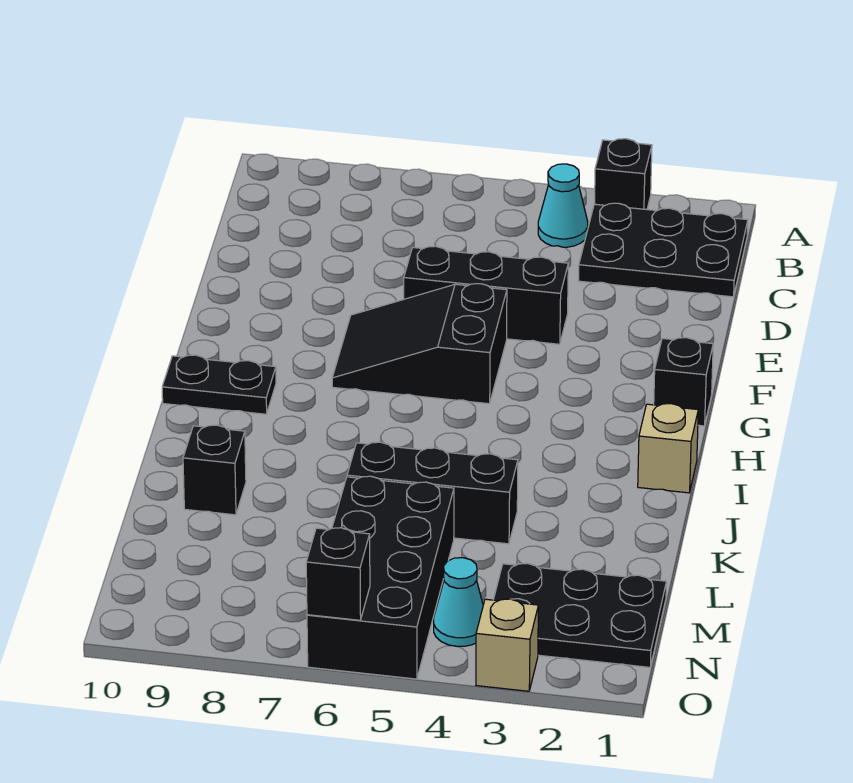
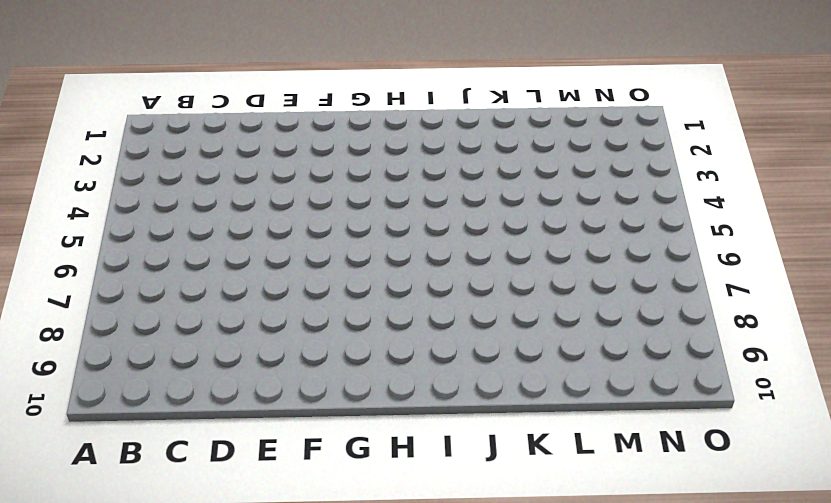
none -> black 1x1 brick [595,139,652,210]
none -> black 2x3 plate [579,203,748,297]
none -> cyan 1x1 cone [538,164,588,247]

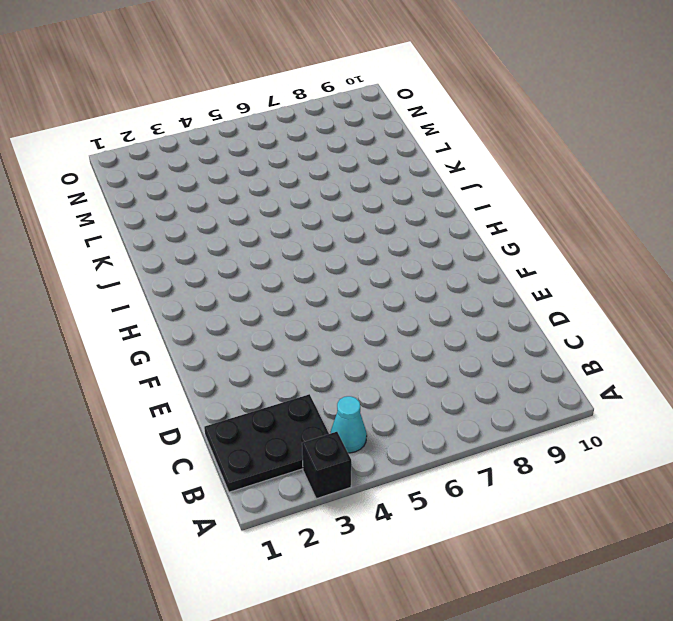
none -> black 1x3 brick [404,246,568,344]
none -> black 2x3 slope [332,284,507,404]
none -> black 1x1 brick [654,338,713,426]

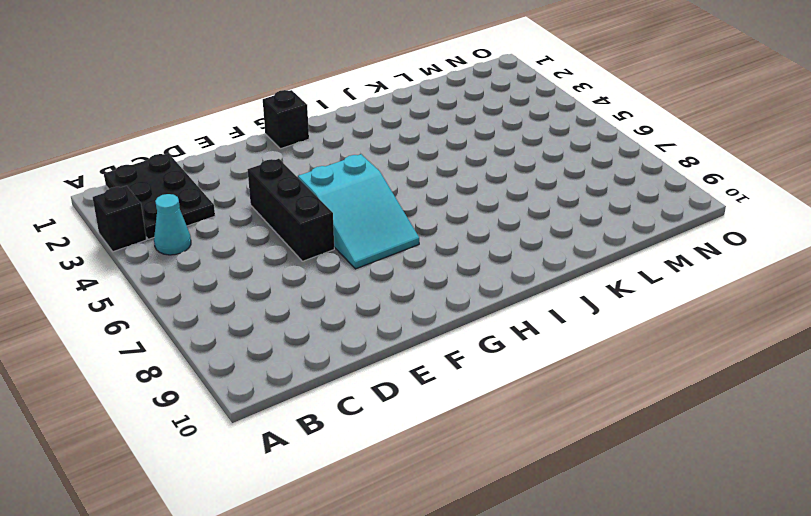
cyan 2x3 slope [298,154,419,269] -> black 2x3 slope [332,284,507,404]
none -> black 1x2 plate [162,355,276,414]
none -> tan 1x1 brick [638,404,698,493]
none -> black 1x3 brick [347,442,518,544]

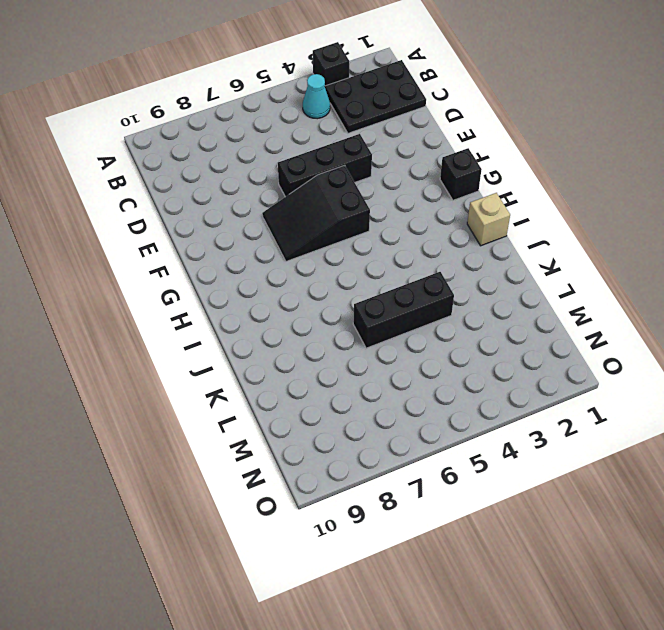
none -> black 1x2 plate [162,355,276,414]
none -> black 1x1 brick [183,425,246,515]
none -> black 2x4 brick [307,476,454,679]

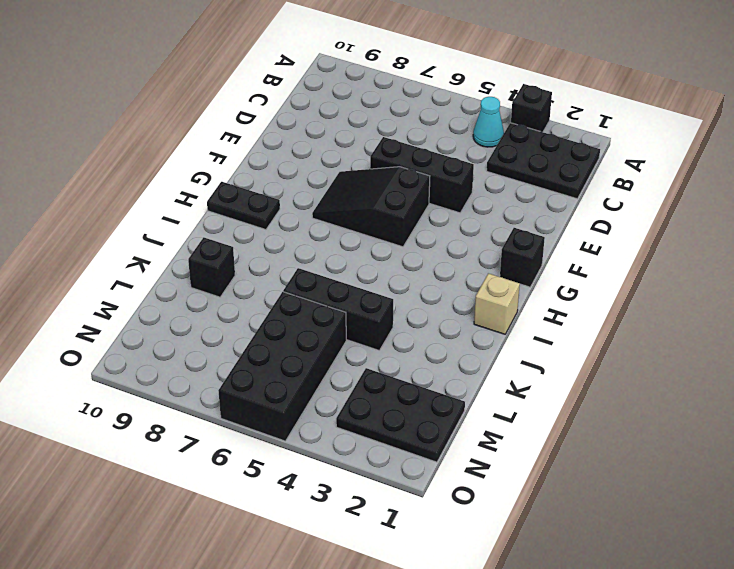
none -> cyan 1x1 cone [434,558,483,646]
none -> tan 1x1 brick [476,599,538,691]
none -> black 1x1 brick [306,528,370,620]

